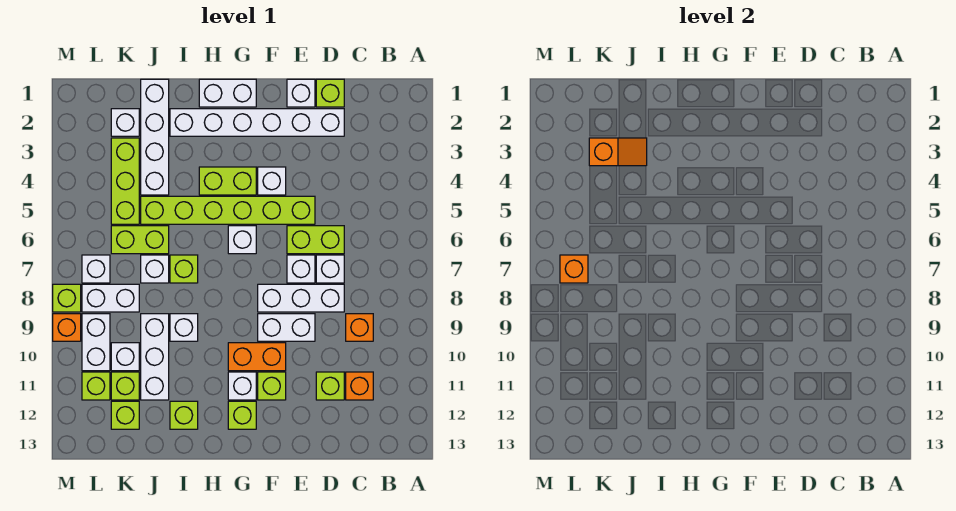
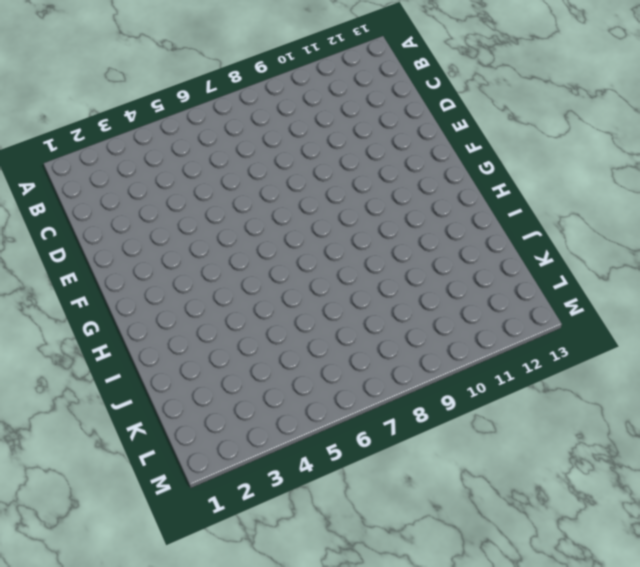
none -> orange 1x1 brick [346,314,373,341]
none -> orange 1x1 brick [346,372,373,400]
none -> lime 1x1 brick [316,79,344,107]
none -> white 1x6 brick [170,109,344,136]

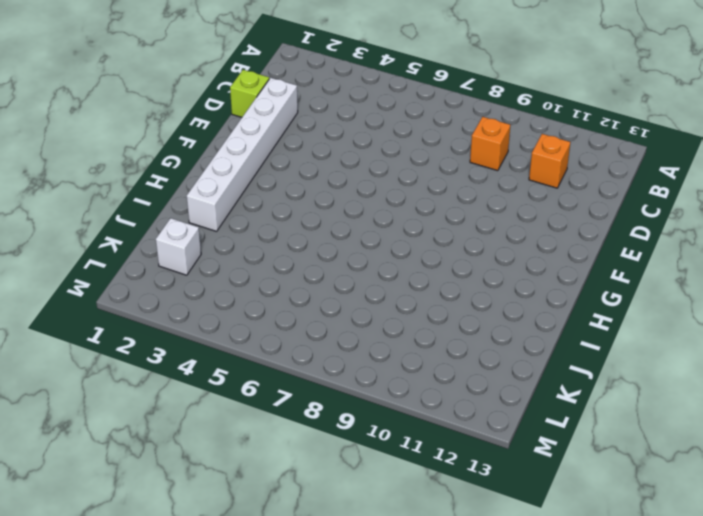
none -> lime 1x2 brick [287,226,344,254]
none -> white 1x1 brick [316,255,344,283]
none -> white 1x3 brick [258,284,344,312]
none -> lime 1x1 brick [316,372,344,400]

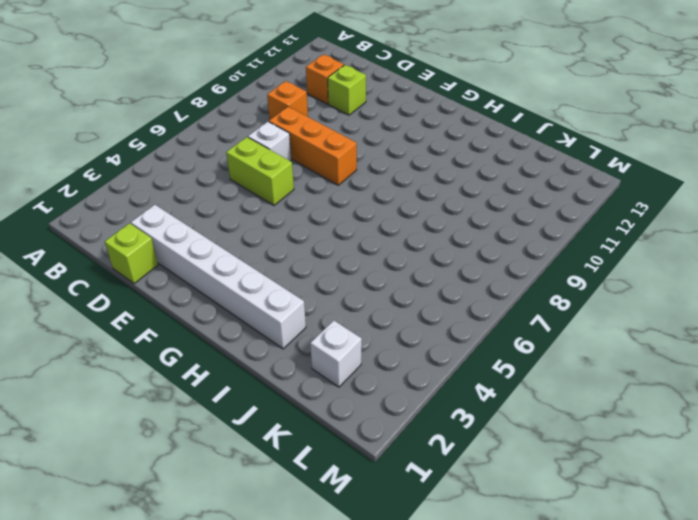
orange 1x3 brick [269,107,357,185] -> white 1x3 brick [258,284,344,312]
none -> white 1x1 brick [287,79,315,107]
none -> lime 1x6 brick [141,196,315,224]
none -> white 1x1 brick [287,255,315,283]
none -> white 1x2 brick [258,314,315,341]

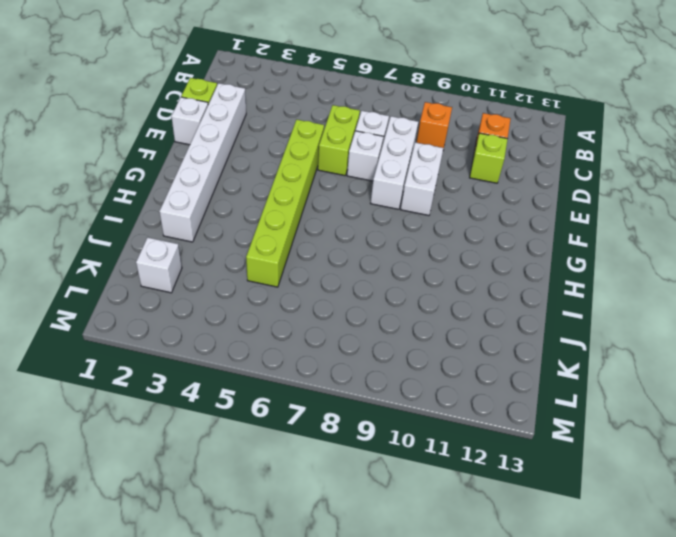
none -> white 1x1 brick [258,167,286,195]
none -> orange 1x2 brick [228,343,286,371]
none -> lime 1x1 brick [258,372,286,400]
none -> white 1x2 brick [199,79,256,107]

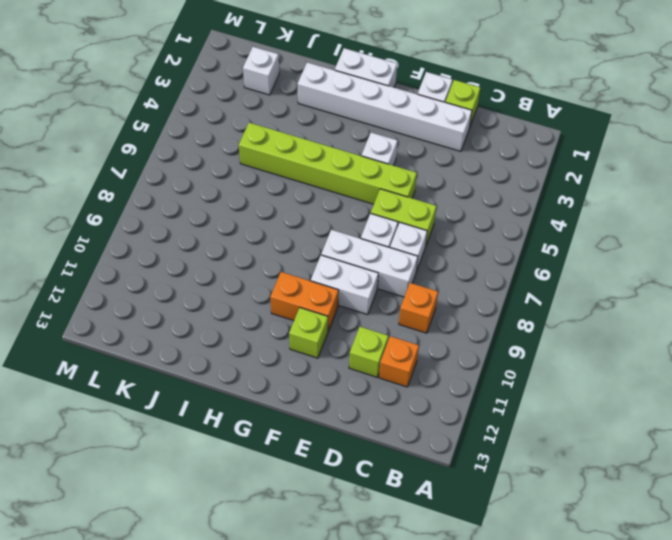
none -> lime 1x2 brick [199,167,256,195]
none -> white 1x1 brick [228,226,256,254]
none -> white 1x1 brick [228,372,256,400]
none -> lime 1x1 brick [228,401,256,429]

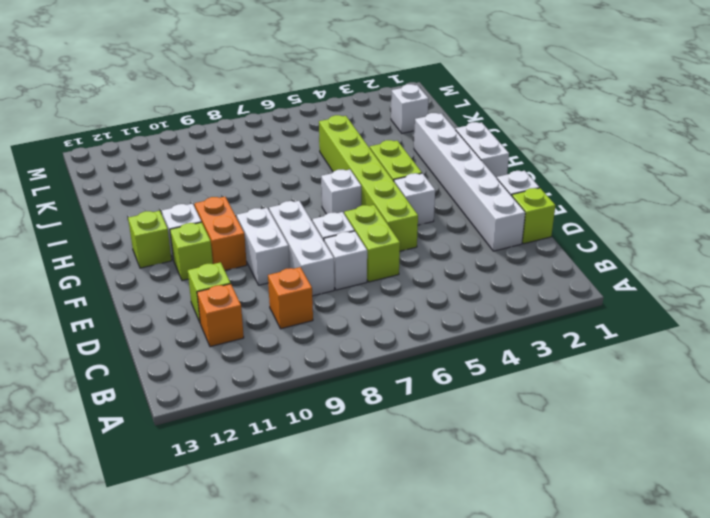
none -> lime 1x1 brick [170,255,198,283]
none -> white 1x1 brick [170,314,198,341]
none -> lime 1x1 brick [170,401,198,429]
none -> white 1x4 brick [141,79,169,195]

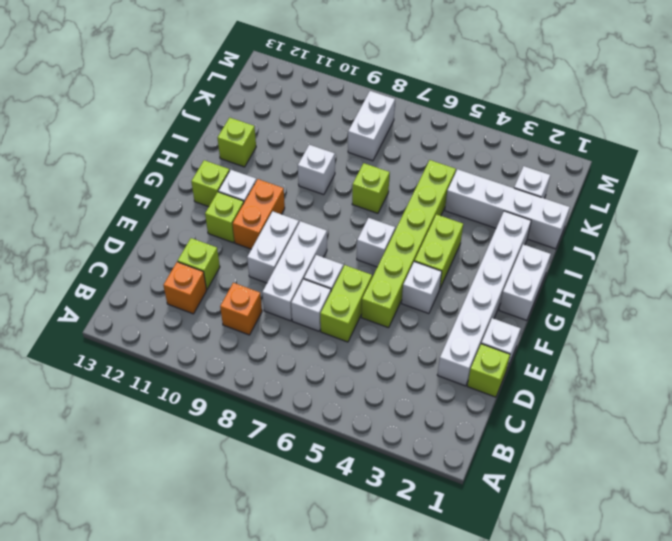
none -> lime 1x2 brick [111,226,169,254]
none -> white 1x1 brick [141,255,169,283]
none -> white 1x3 brick [141,314,169,400]
none -> lime 1x3 brick [111,138,139,224]

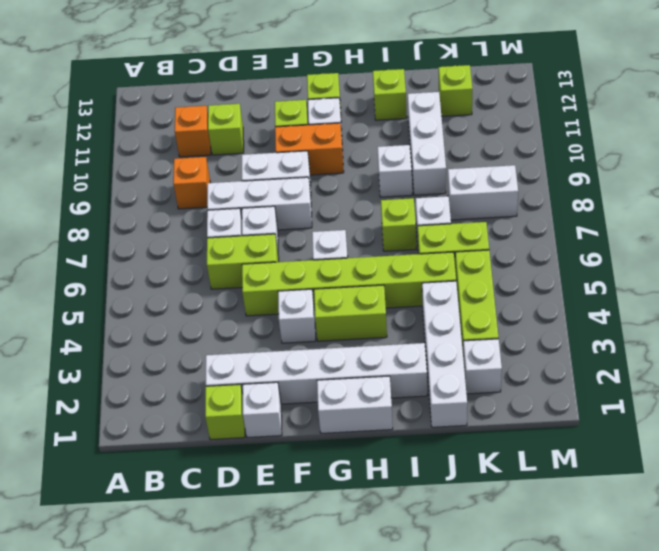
none -> white 1x1 brick [111,343,139,371]
none -> lime 1x1 brick [111,372,139,400]
none -> white 1x1 brick [82,255,110,283]
none -> white 1x2 brick [82,314,110,371]

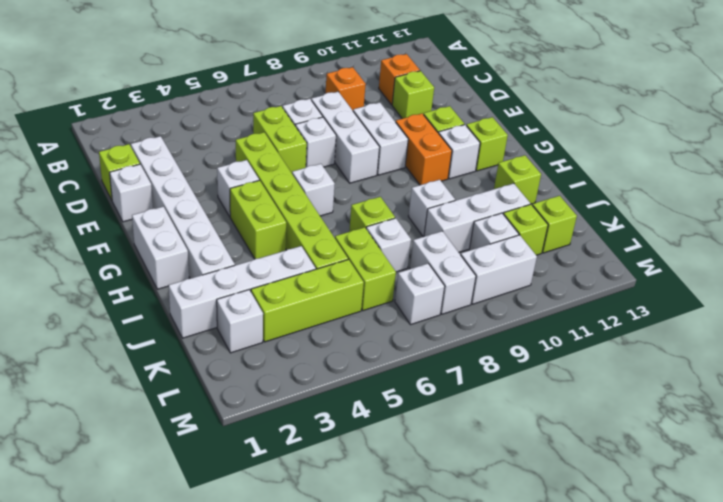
none -> lime 1x1 brick [82,372,110,400]
none -> lime 1x1 brick [53,284,81,312]
none -> orange 1x1 brick [53,314,81,341]
none -> orange 1x2 slope [589,138,647,166]

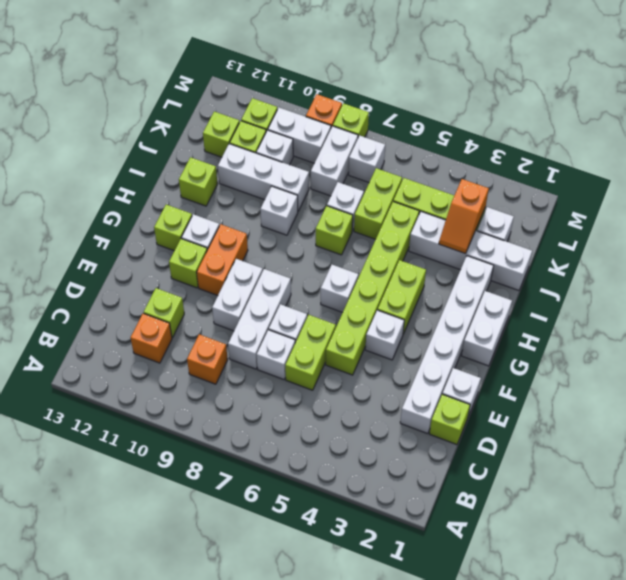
none -> orange 1x1 brick [560,255,588,283]

